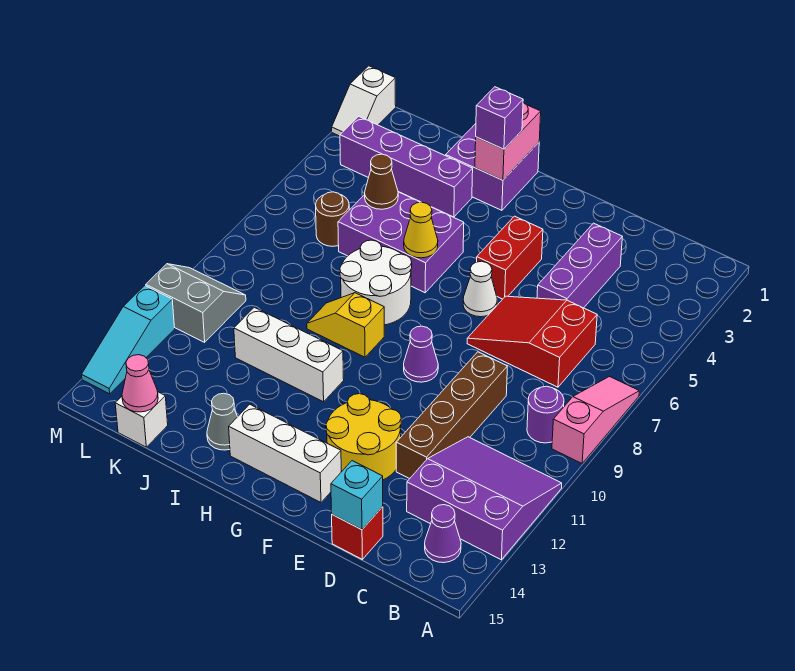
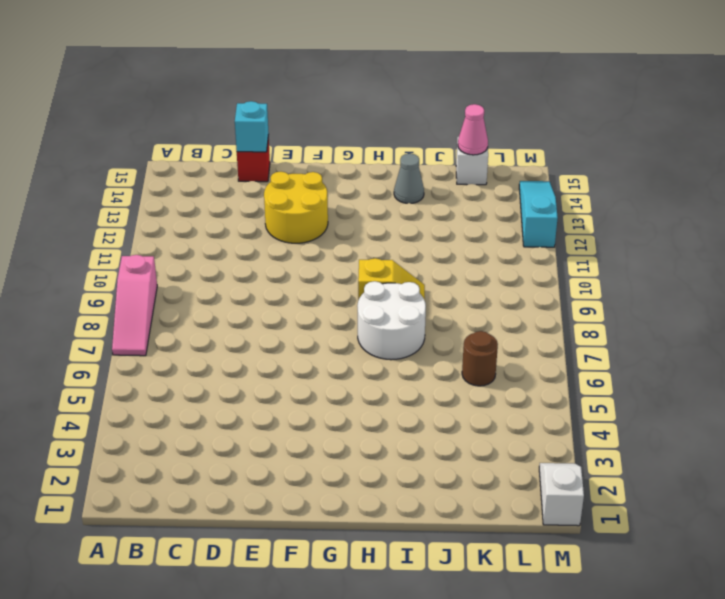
none -> purple 3x3 slope [407,437,562,560]
none -> purple 1x1 round brick [527,386,564,443]
none -> purple 1x1 cone [425,505,461,563]
none -> red 2x3 slope [467,296,597,387]

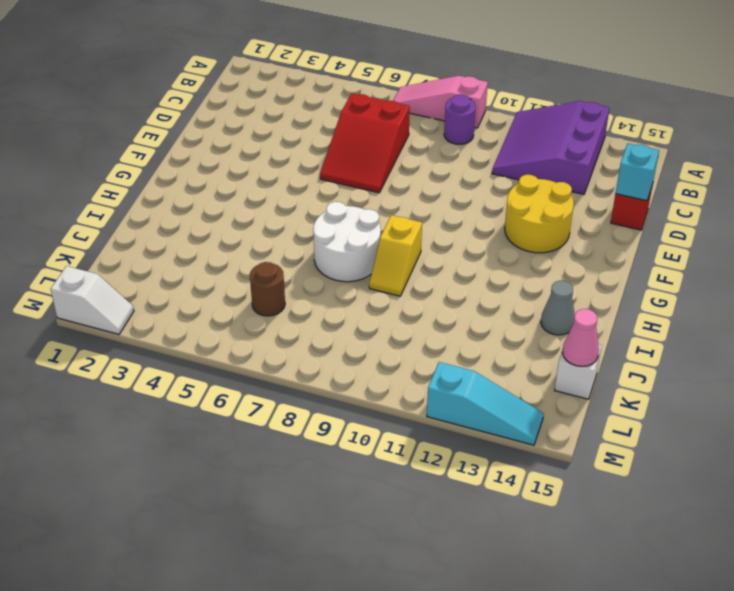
none -> purple 1x1 cone [425,505,461,563]
none -> purple 1x3 brick [537,223,622,308]
none -> brown 1x4 brick [396,352,507,479]
none -> red 1x2 brick [477,216,543,299]

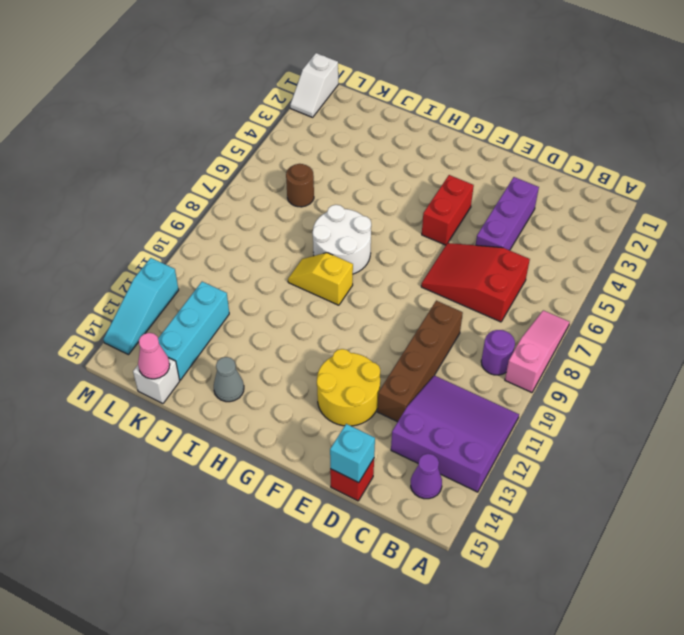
cyan 1x3 brick [158,282,229,380] -> none
none -> white 1x1 cone [463,261,497,317]
none -> purple 1x1 cone [404,326,438,382]
none -> white 1x3 brick [229,404,341,502]
none -> purple 2x2 brick [446,124,539,210]

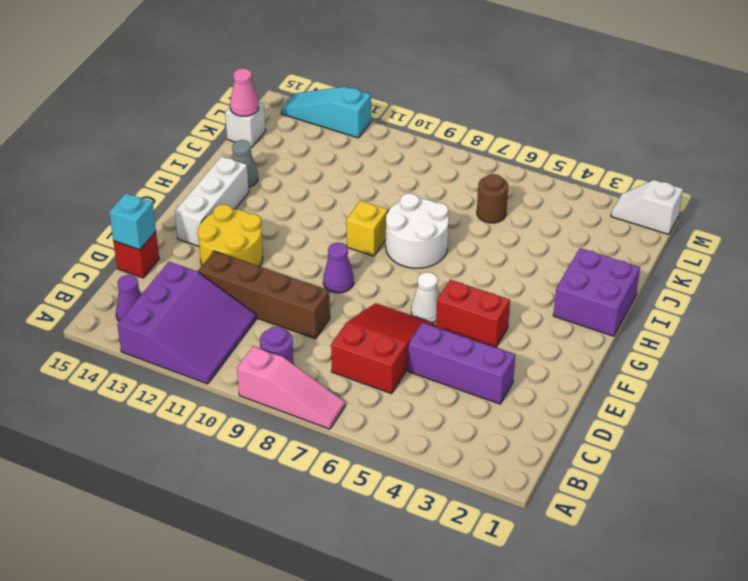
none -> purple 2x3 brick [338,192,464,293]
none -> white 1x3 brick [234,307,344,402]
none -> purple 1x4 brick [340,116,473,217]
none -> grey 2x2 slope [146,264,246,342]

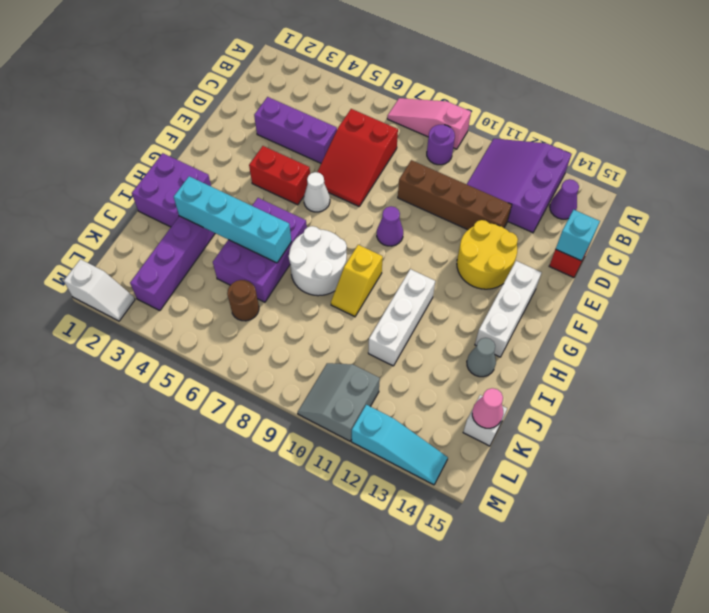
cyan 1x4 brick [174,176,291,263] -> none
none -> pink 1x2 brick [475,103,541,180]
none -> yellow 1x1 cone [404,202,438,258]
none -> brown 1x1 cone [365,154,398,209]
none -> purple 1x1 brick [476,87,523,149]

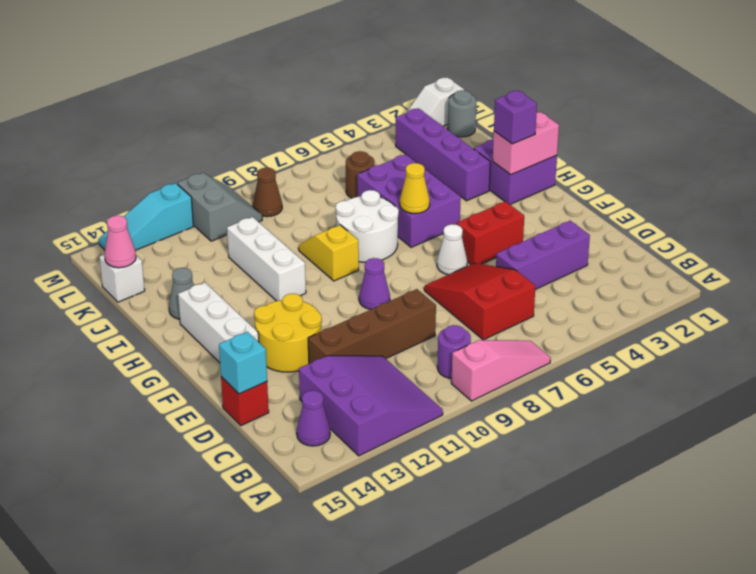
grey 1x1 round brick [448,90,476,137] -> none
brown 1x1 cone [253,168,282,217] -> brown 1x1 cone moved to [365,154,398,209]

